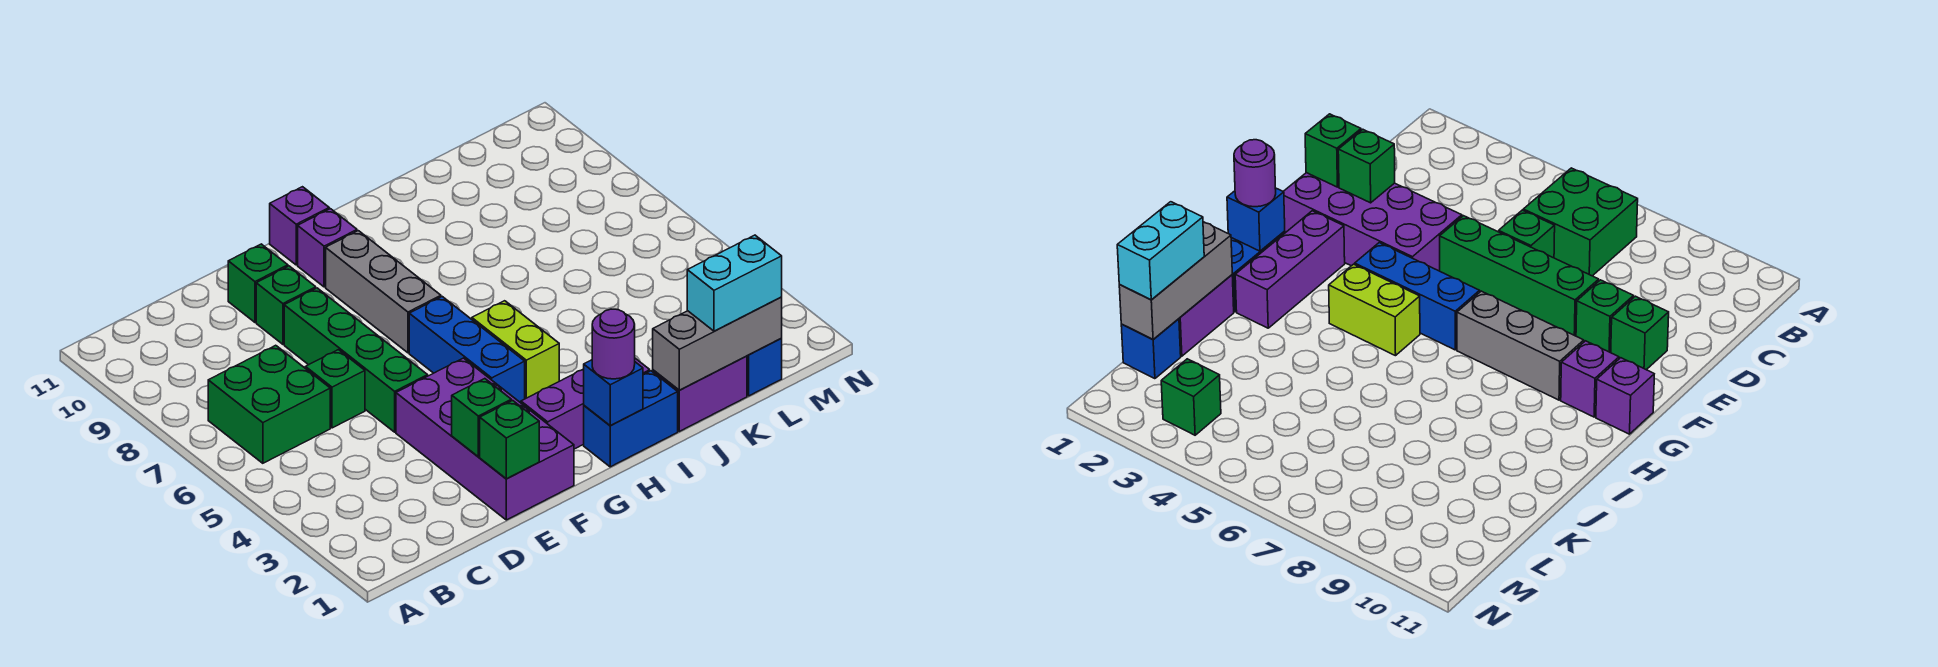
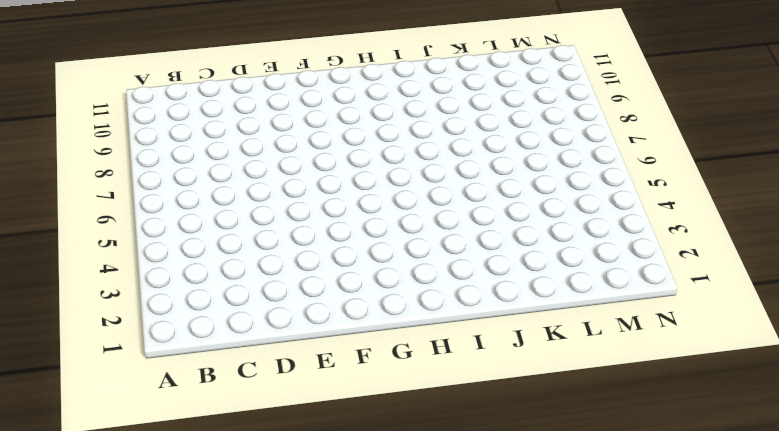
none -> green 2x2 brick [208,345,330,463]
none -> green 1x1 brick [305,350,365,428]
none -> purple 2x4 brick [396,358,574,520]

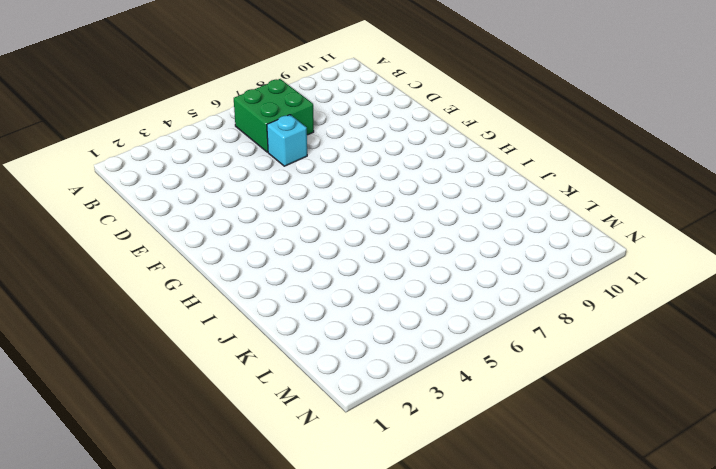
cyan 1x1 brick [267,115,307,166] -> green 1x1 brick [305,350,365,428]
none -> purple 2x4 brick [396,358,574,520]
none -> green 1x4 brick [284,288,428,432]
none -> green 1x1 brick [256,266,316,344]

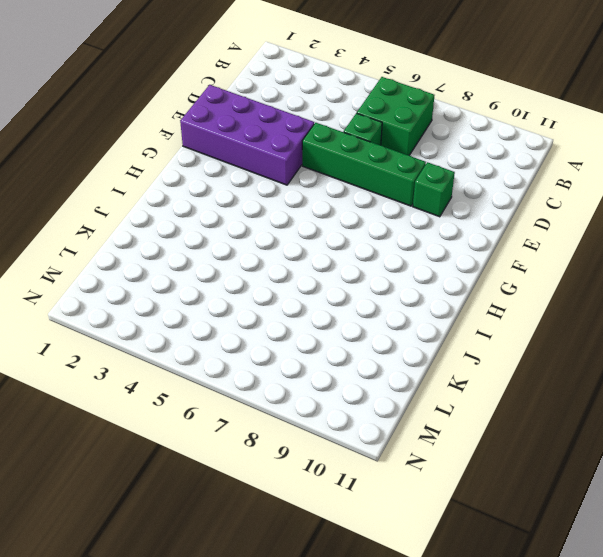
none -> green 1x1 brick [228,244,288,322]
none -> purple 1x3 brick [521,358,650,449]
none -> blue 1x3 brick [409,297,525,403]

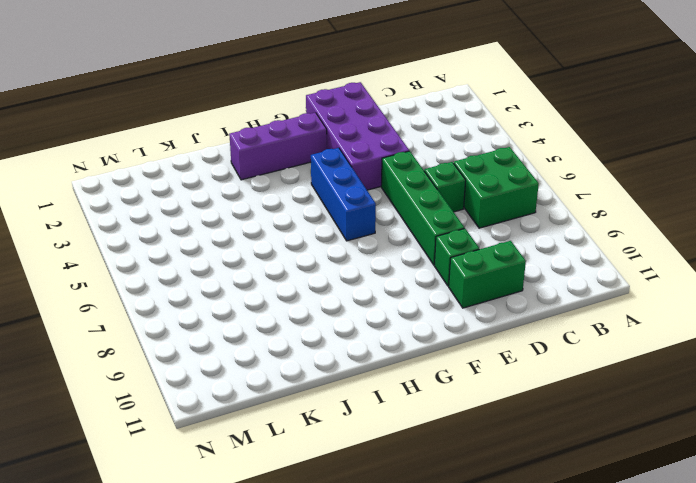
green 1x2 brick [449,241,526,308] -> green 1x1 brick [228,244,288,322]
none -> grey 1x3 brick [326,231,441,353]
none -> purple 1x1 brick [298,209,357,287]
none -> purple 1x1 brick [270,187,329,265]

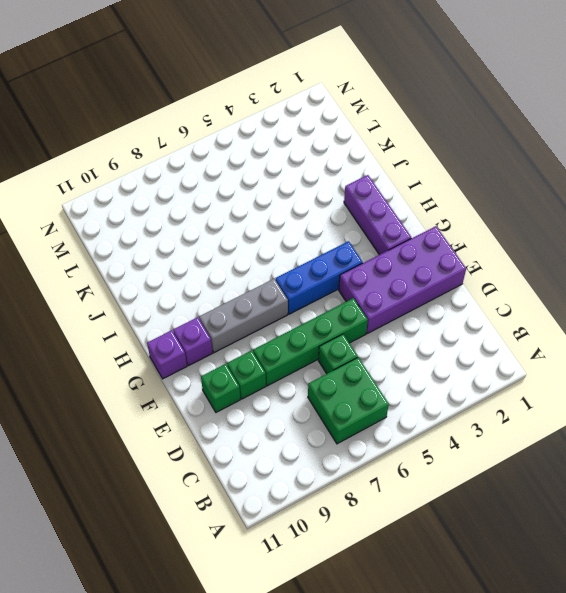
none -> blue 1x2 brick [584,371,678,467]
none -> lime 1x2 brick [472,301,559,399]
none -> purple 1x2 brick [653,356,747,431]

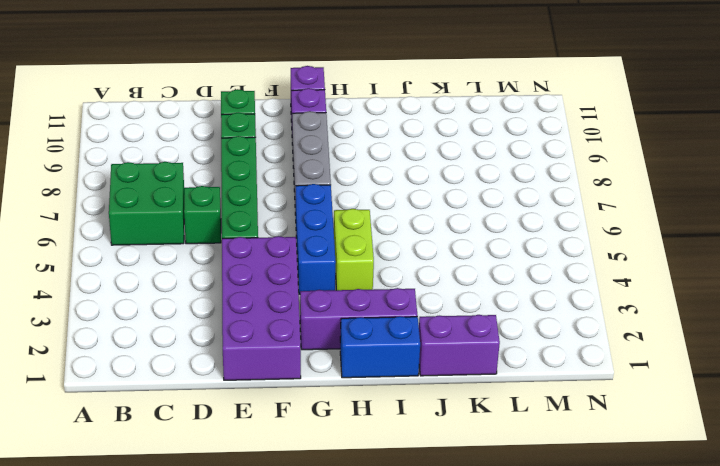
none -> blue 1x1 brick [747,339,782,396]
none -> green 1x1 brick [1161,359,1221,435]
none -> green 1x1 brick [480,400,539,479]

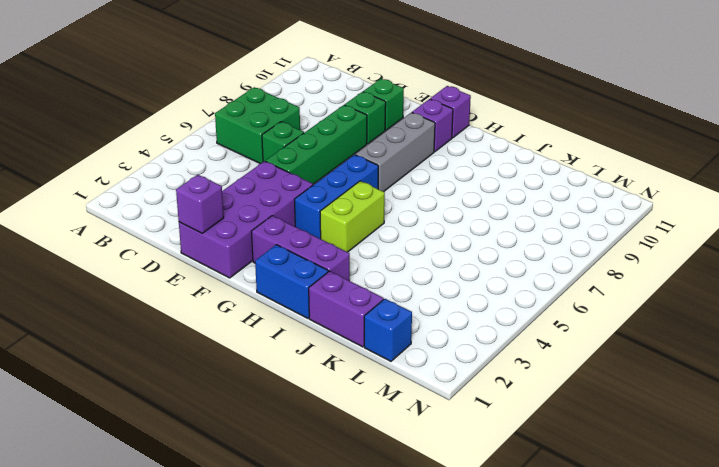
purple 1x1 brick [176,175,224,233] -> green 1x1 brick [480,400,539,479]
none -> green 1x1 brick [1161,359,1221,435]
none -> green 1x1 brick [452,379,511,457]
none -> blue 1x1 brick [584,360,643,425]

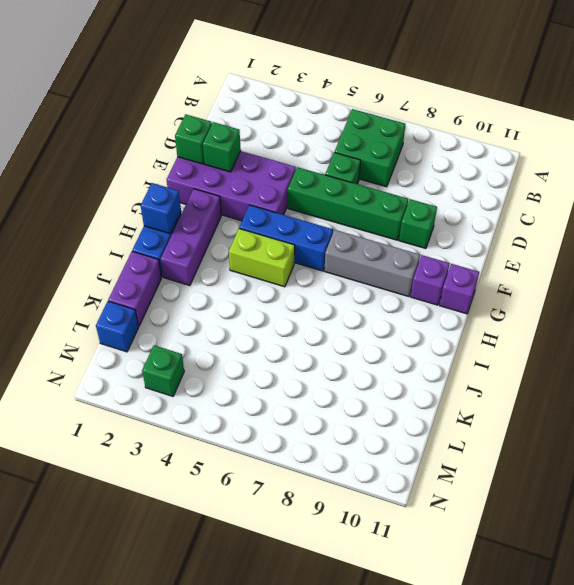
none -> green 1x1 brick [228,244,288,322]
none -> grey 1x3 brick [653,297,782,390]
none -> purple 1x1 round brick [592,309,635,379]

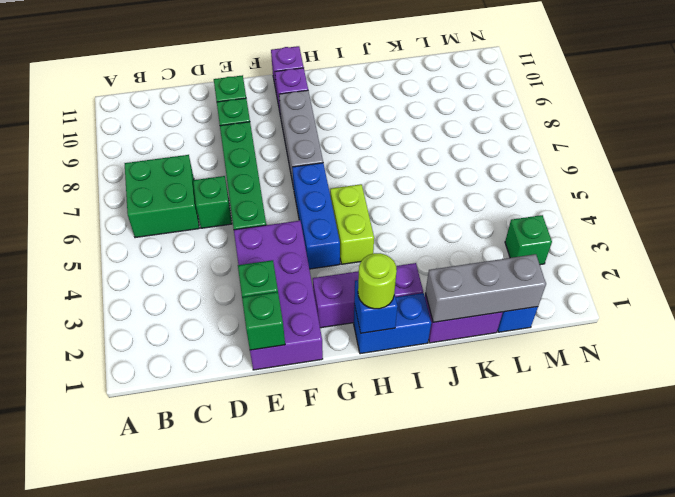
lime 1x1 round brick [358,253,397,309] -> purple 1x1 round brick [592,309,635,379]
none -> cyan 1x2 brick [687,235,782,331]

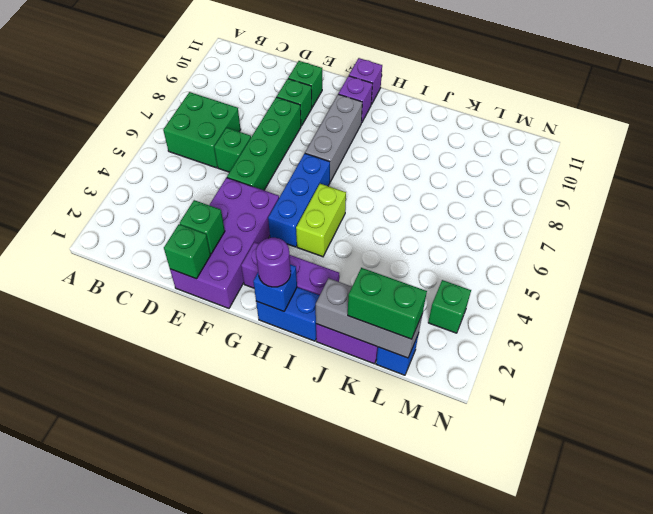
green 1x2 brick [348,268,427,339] -> cyan 1x2 brick [687,235,782,331]

